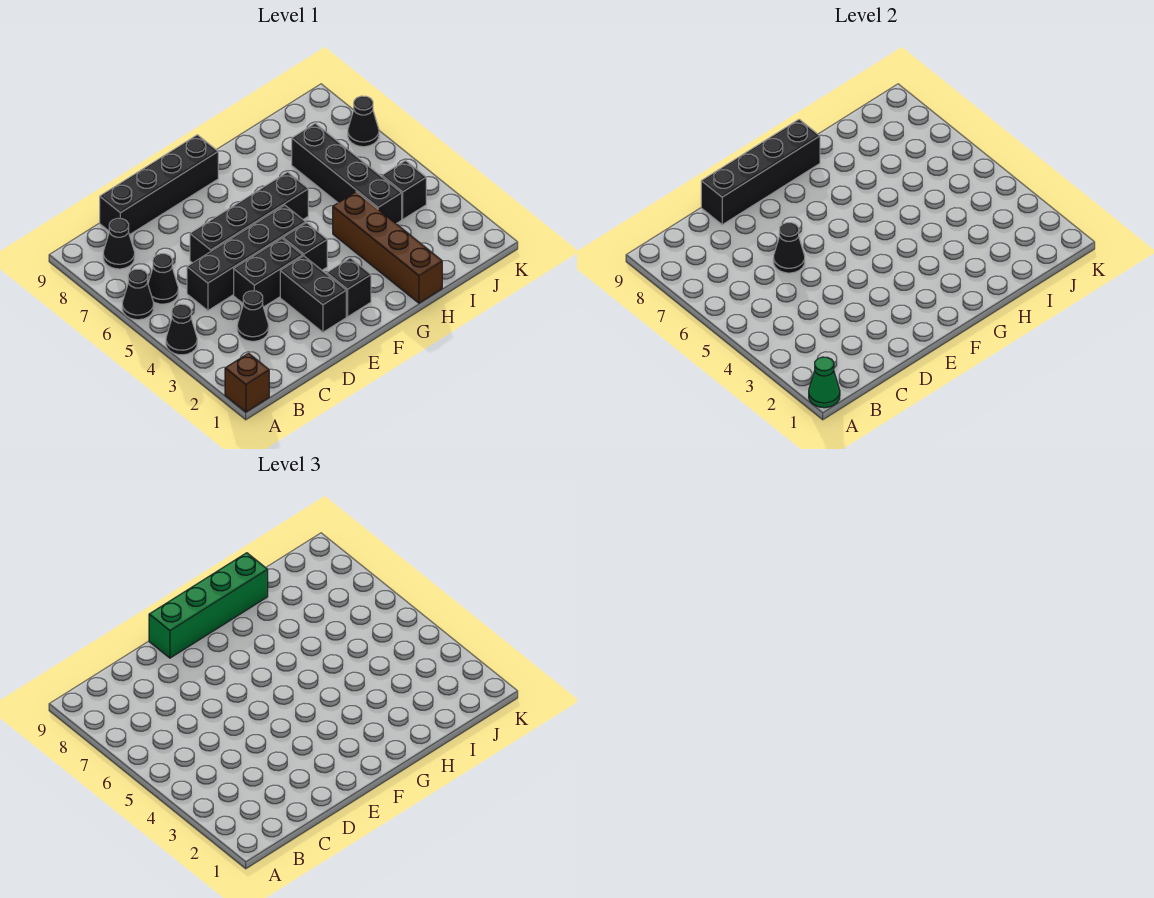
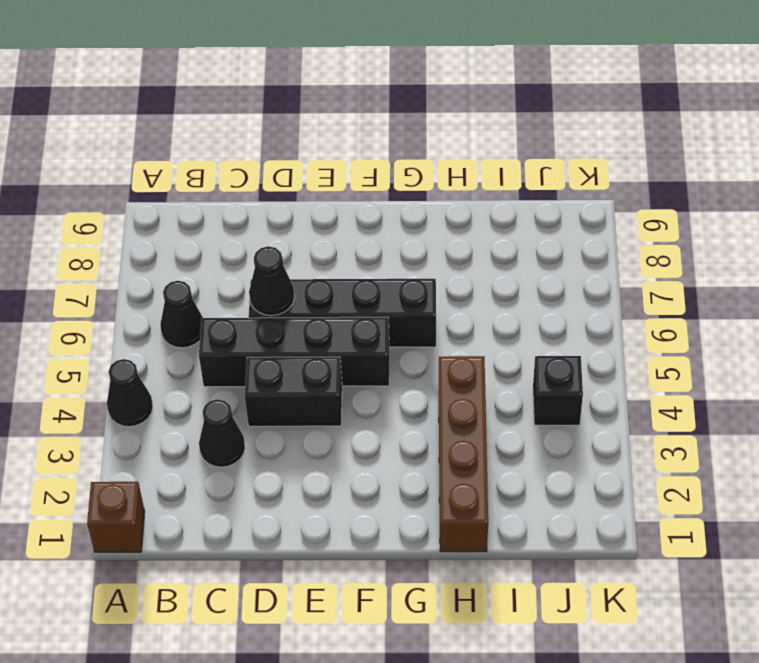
none -> black 1x1 cone [122,269,154,320]
none -> black 1x1 cone [103,218,135,269]
none -> black 1x4 brick [100,135,218,235]

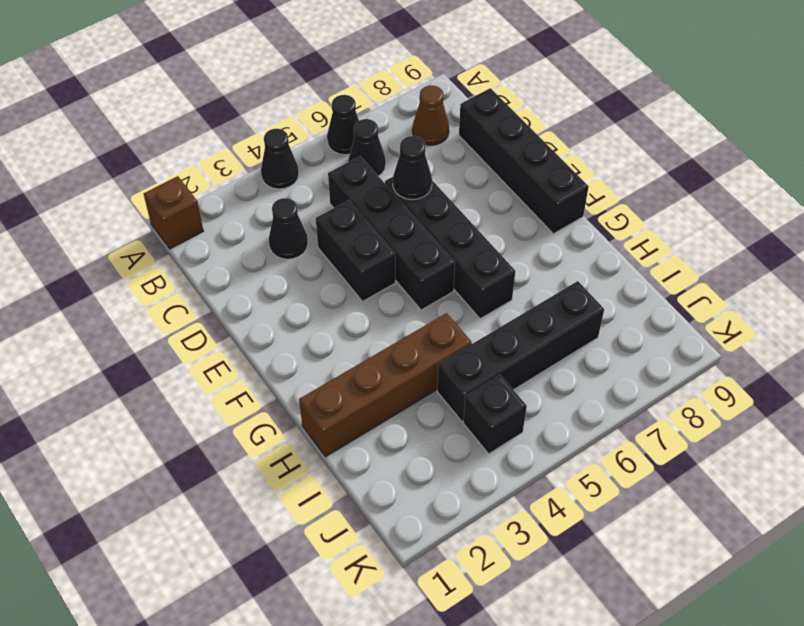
brown 1x1 cone [412,86,449,145] -> black 1x1 cone [103,218,135,269]
none -> black 1x2 brick [280,256,346,332]
none -> black 1x1 brick [327,258,371,317]
none -> black 1x1 brick [283,223,327,270]

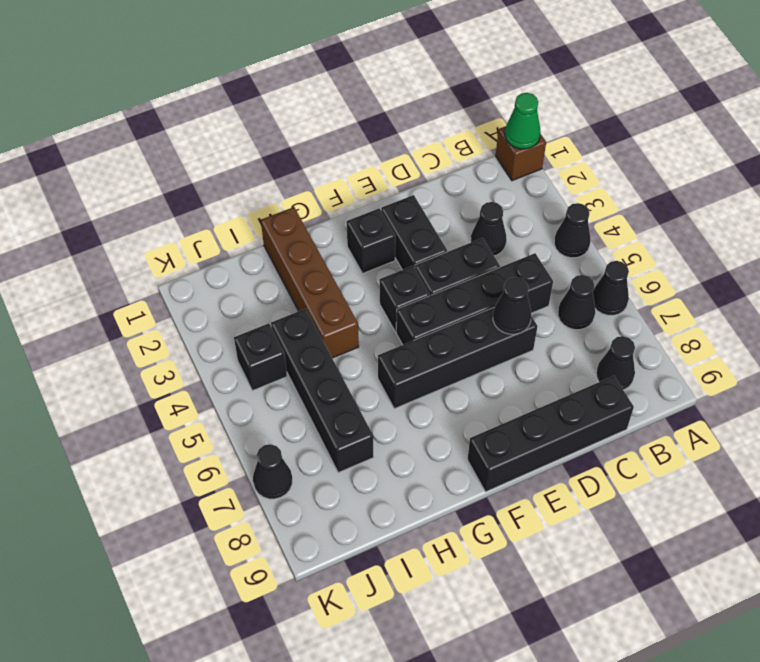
none -> black 1x4 brick [701,119,820,225]
none -> green 1x4 brick [149,553,268,658]

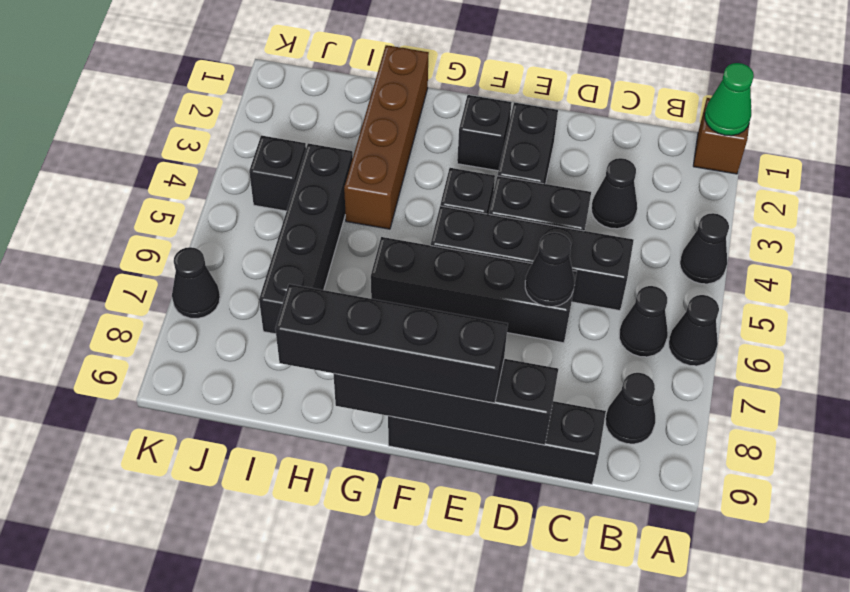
black 1x4 brick [275,284,508,403] -> green 1x4 brick [149,553,268,658]

